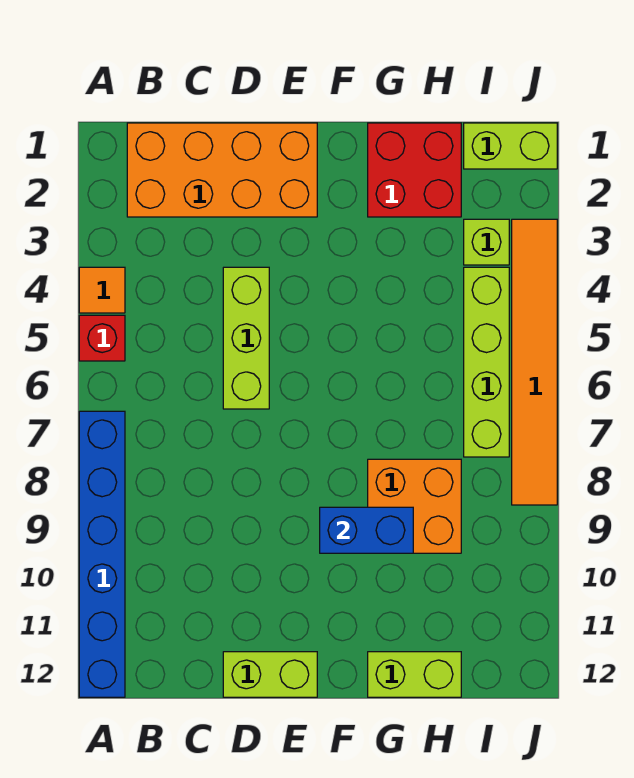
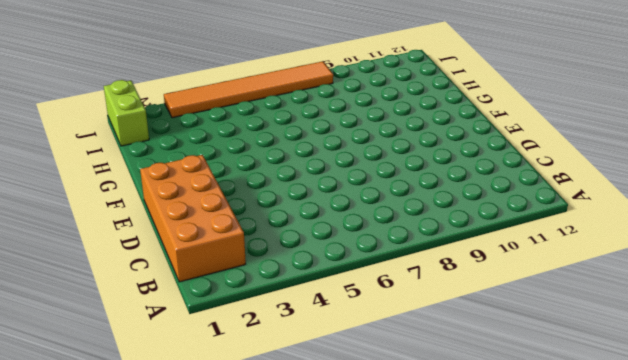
none -> orange 1x1 tile [79,267,125,313]
none -> red 1x1 brick [79,315,125,361]
none -> blue 1x6 brick [79,411,125,697]

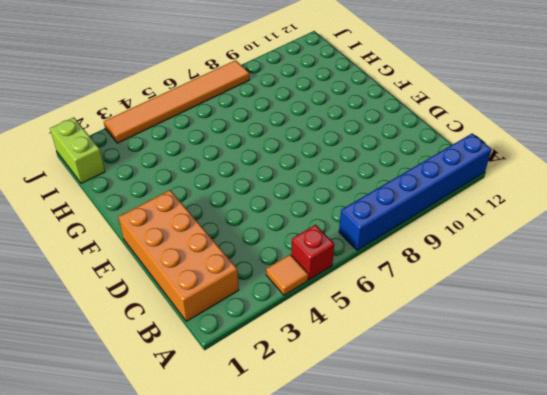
none -> lime 1x3 brick [223,267,269,409]
none -> lime 1x2 brick [223,652,317,697]
none -> red 2x2 brick [368,123,461,217]

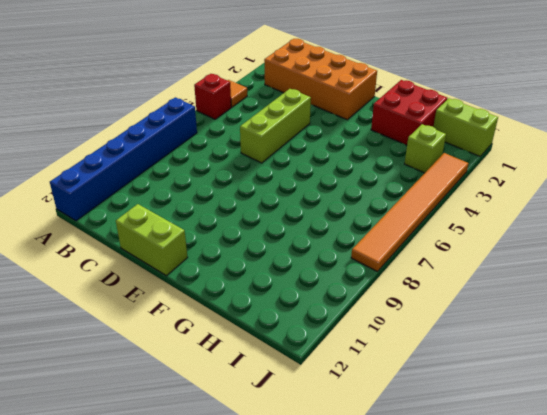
none -> orange 2x2 brick [368,459,461,553]
none -> lime 1x2 brick [368,652,461,697]
none -> lime 1x4 brick [464,267,509,457]

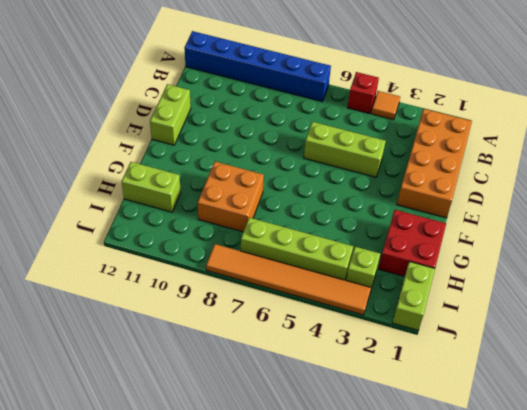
lime 1x2 brick [121,162,181,212] -> lime 1x2 brick turned to [368,652,461,697]
none -> blue 1x2 brick [320,507,413,553]

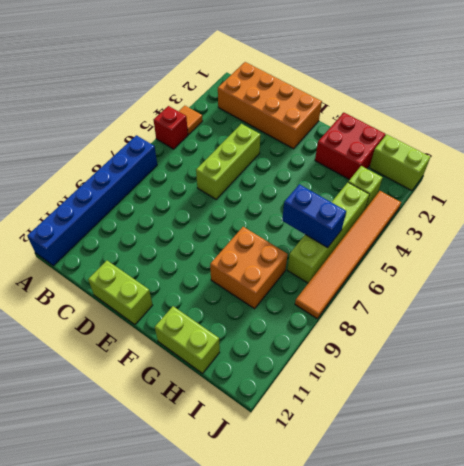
blue 1x2 brick [282,184,346,248] -> blue 1x2 brick moved to [320,507,413,553]

